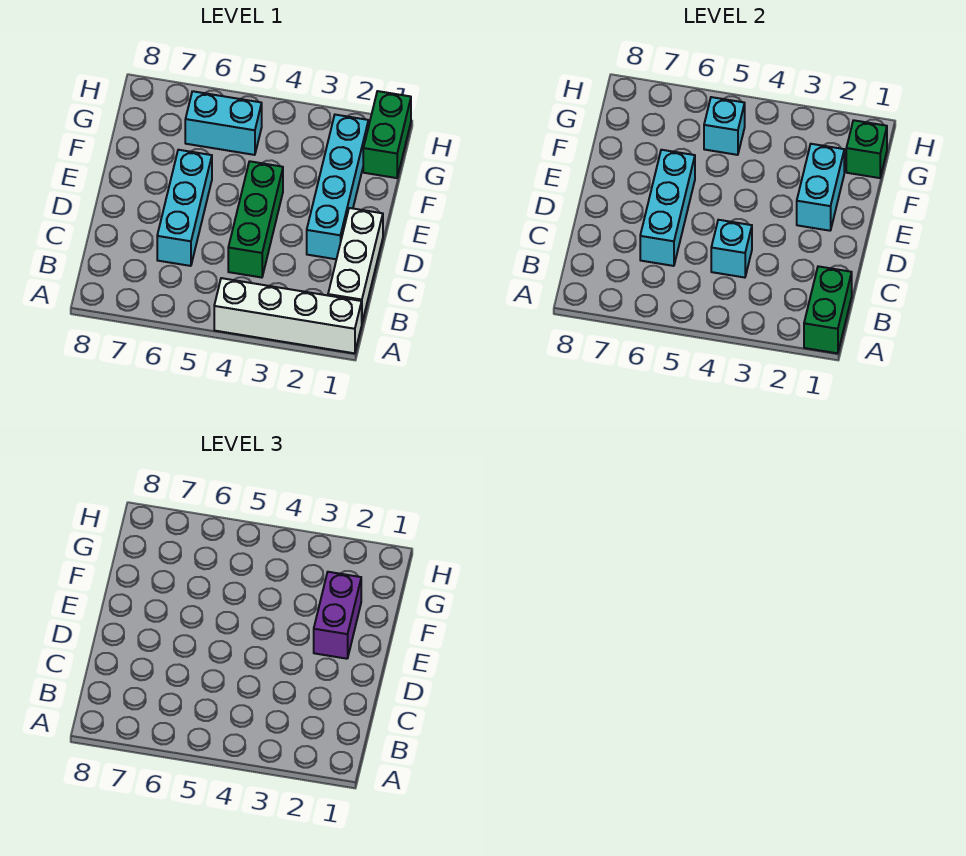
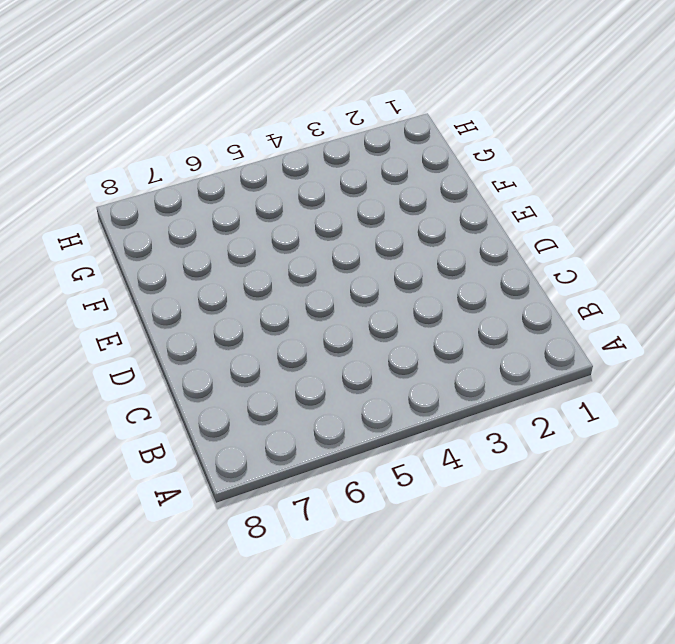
none -> white 1x4 brick [214,278,362,353]
none -> white 1x3 brick [328,208,383,322]
none -> green 1x3 brick [228,161,283,278]

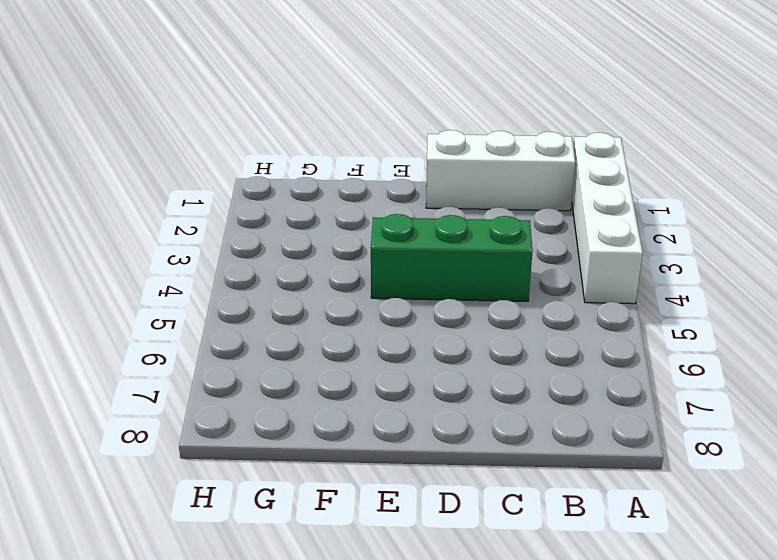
none -> cyan 1x3 brick [157,150,212,266]
none -> cyan 1x4 brick [307,115,368,259]
none -> green 1x2 brick [363,91,411,178]

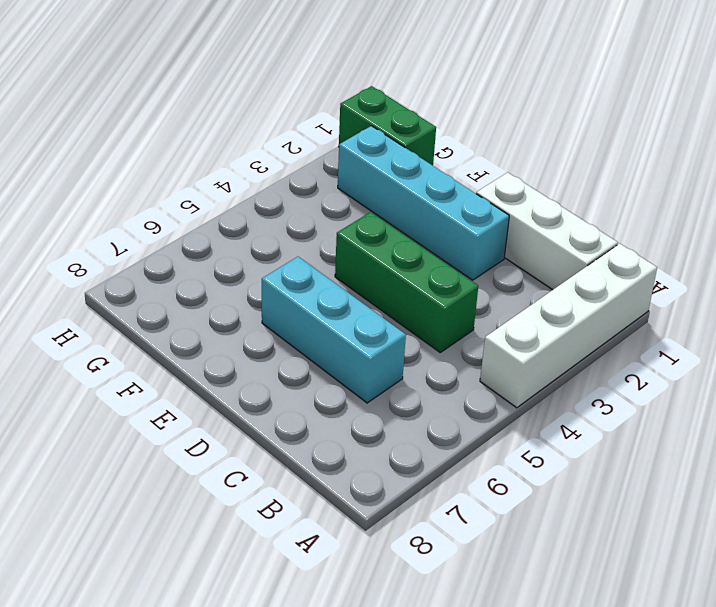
none -> cyan 1x2 brick [185,91,262,155]
none -> green 1x2 brick [804,266,852,353]
none -> cyan 1x1 brick [711,220,752,278]

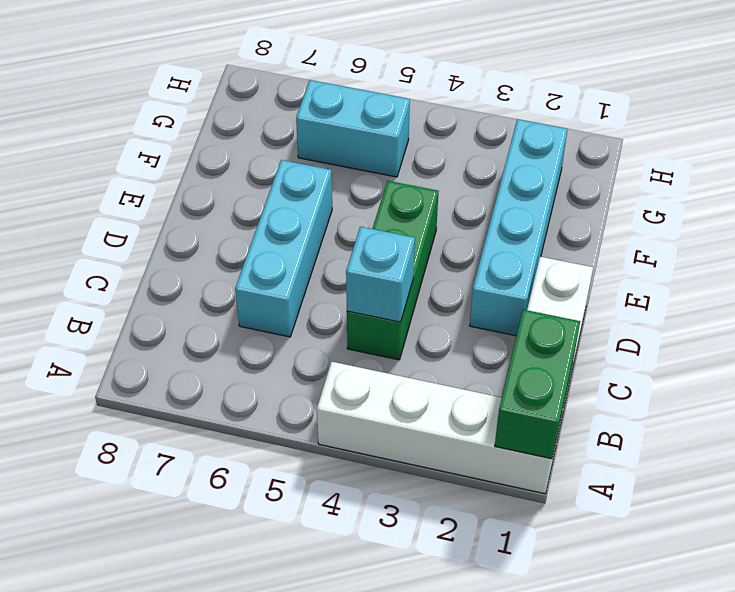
none -> green 1x2 brick [363,91,411,178]
none -> cyan 1x3 brick [640,150,695,266]
none -> cyan 1x2 brick [797,144,844,231]

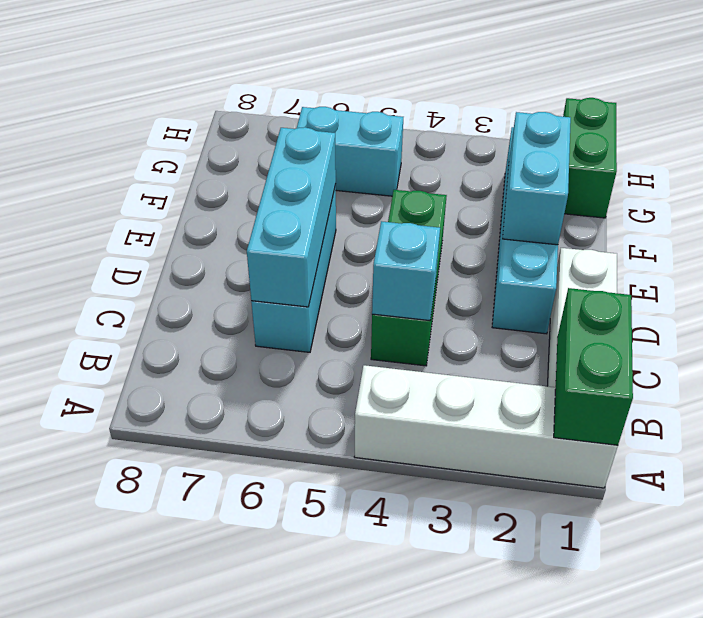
none -> green 1x1 brick [846,120,887,178]
none -> cyan 1x1 brick [704,97,745,155]
none -> purple 1x2 brick [314,572,361,659]

